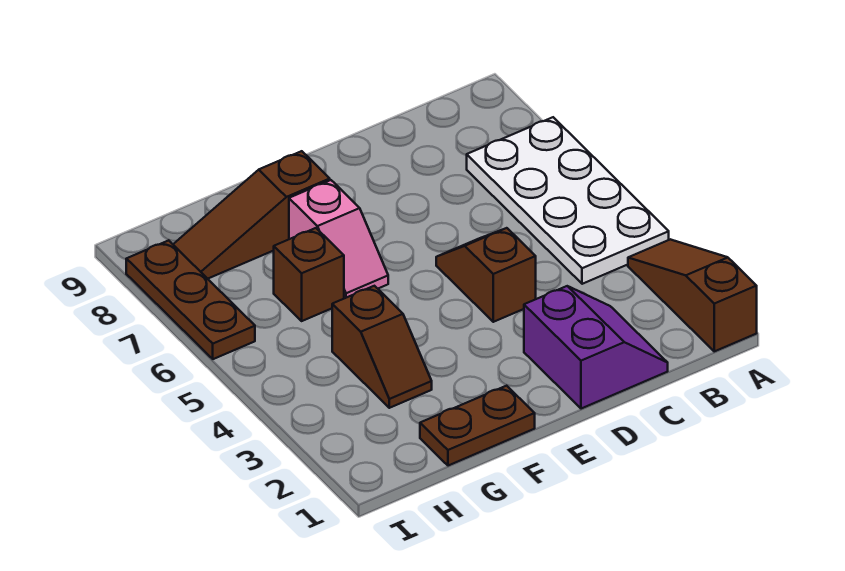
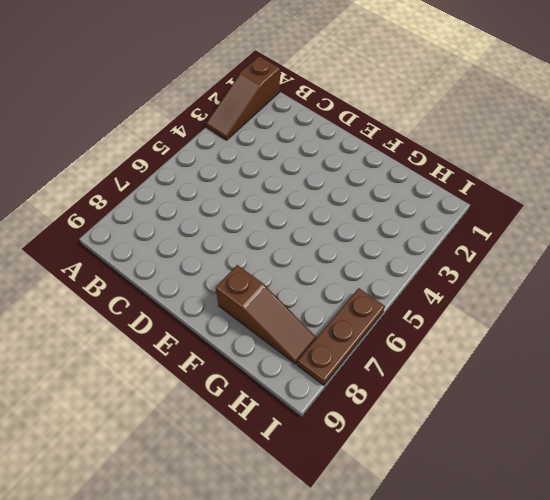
none -> white 2x4 plate [467,117,669,284]
none -> purple 2x2 slope [524,286,668,409]

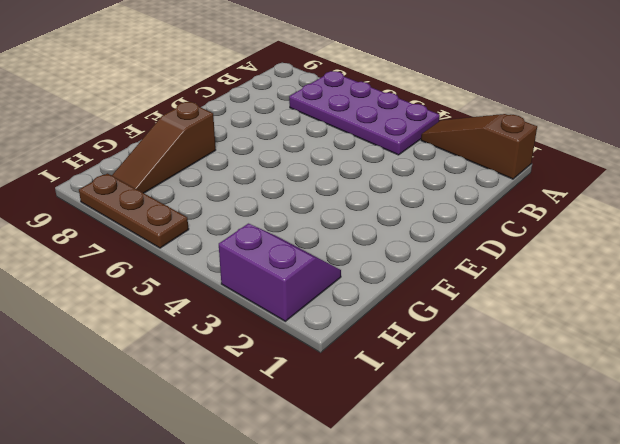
purple 2x4 plate [289,71,440,155] -> white 2x4 plate [467,117,669,284]
purple 2x2 slope [219,224,341,321] -> purple 2x2 slope moved to [524,286,668,409]
none -> brown 1x2 slope [436,228,536,322]
none -> brown 1x2 plate [420,386,535,466]

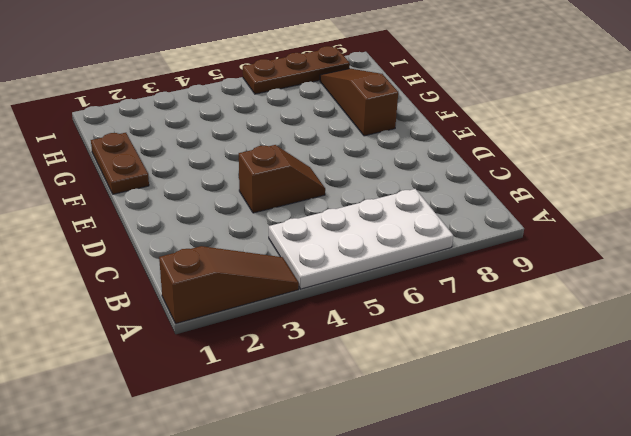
none -> purple 2x2 slope [524,286,668,409]
none -> pink 1x2 slope [289,180,388,298]

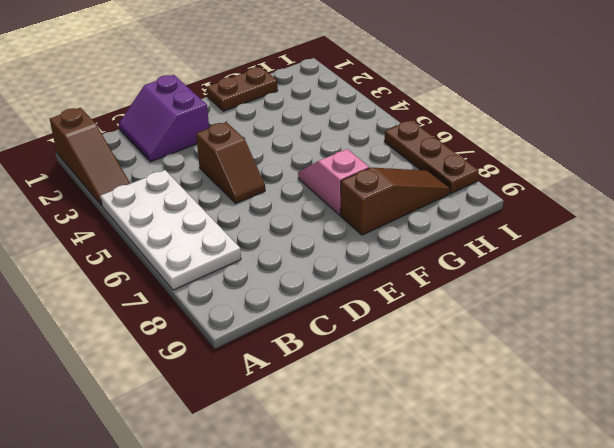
none -> brown 1x2 slope [332,286,432,408]
none -> brown 1x1 brick [274,228,344,321]

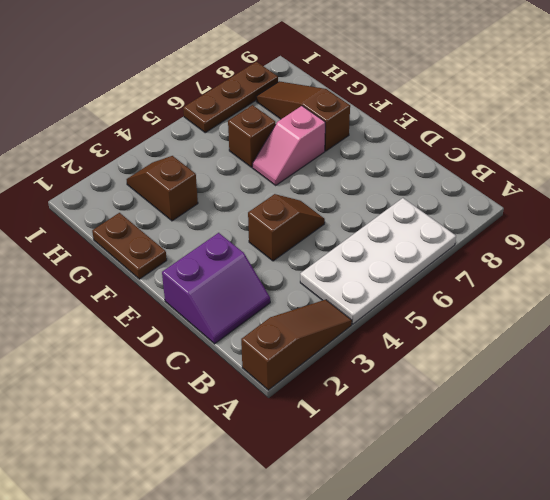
brown 1x2 slope [127,156,198,221] -> brown 1x2 slope turned to [332,286,432,408]

